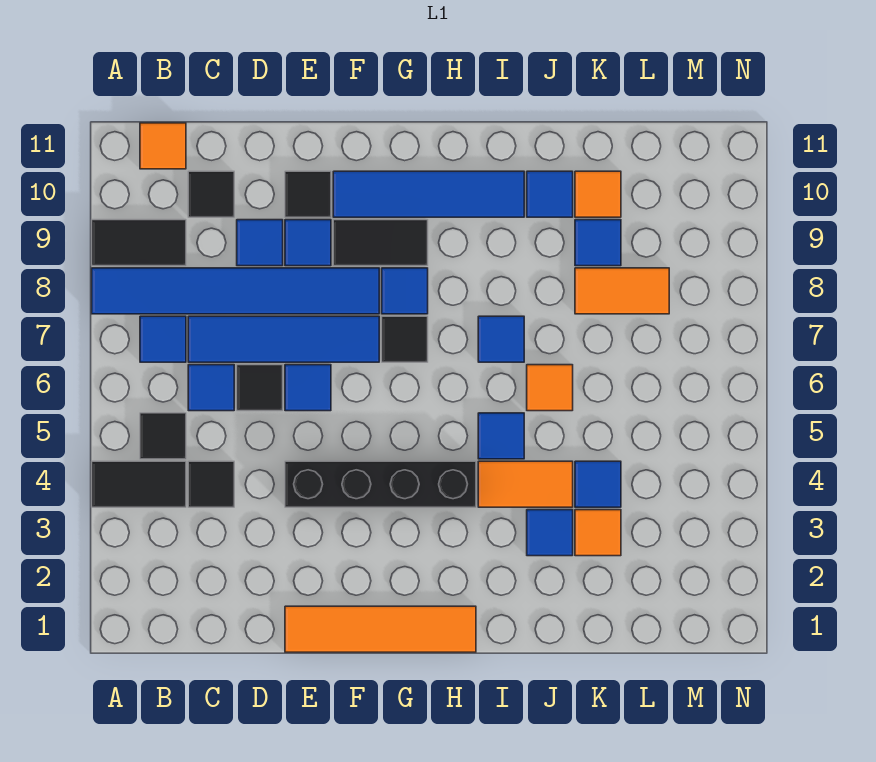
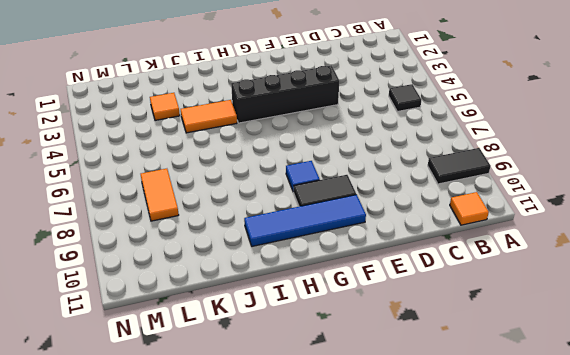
orange 1x2 tile [141,169,179,221] -> orange 1x2 tile turned to [575,268,669,314]
none -> black 1x2 tile [92,461,186,507]
none -> blue 1x6 tile [92,268,379,314]
none -> blue 1x1 tile [140,316,186,362]
none -> black 1x1 tile [188,461,234,507]

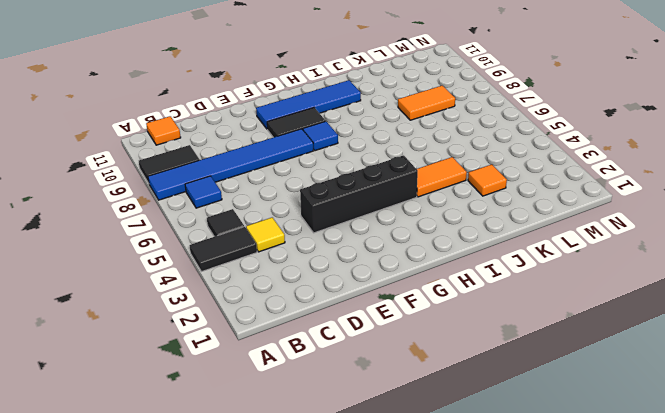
yellow 1x1 tile [246,217,285,252] -> black 1x1 tile [188,461,234,507]
none -> blue 1x1 tile [188,365,234,411]
none -> blue 1x4 tile [188,316,379,362]
none -> black 1x1 tile [188,171,234,217]
none -> black 1x1 tile [237,365,283,411]

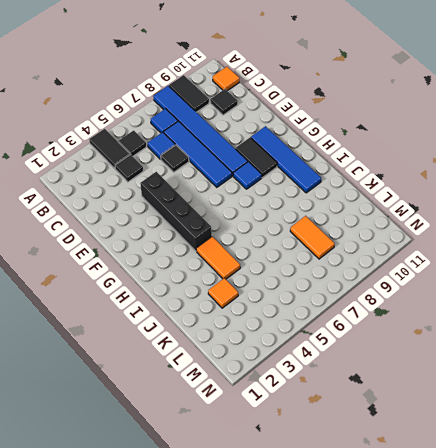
none -> blue 1x1 tile [237,220,283,266]
none -> orange 1x4 tile [285,606,476,652]
none -> blue 1x1 tile [285,365,331,411]
none -> blue 1x1 tile [285,220,331,266]

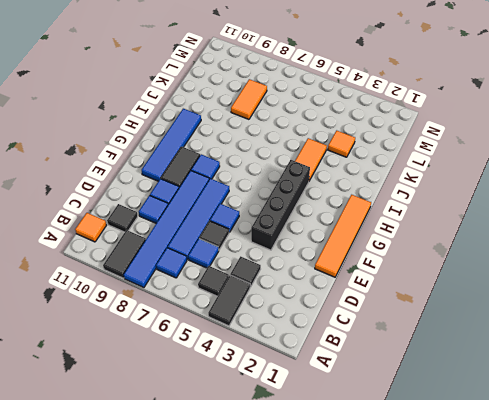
none -> black 1x1 tile [285,171,331,217]
none -> black 1x1 tile [382,316,428,362]
none -> blue 1x1 tile [478,413,524,459]
none -> blue 1x1 tile [478,316,524,362]

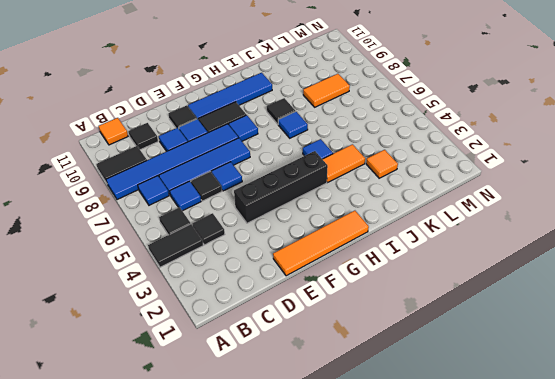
black 1x1 tile [267,98,296,124] -> black 1x1 tile moved to [382,316,428,362]
none -> blue 1x1 tile [527,510,573,556]
none -> orange 1x1 tile [527,365,573,411]
none -> blue 1x1 tile [527,171,573,217]
none -> blue 1x1 tile [575,461,621,507]

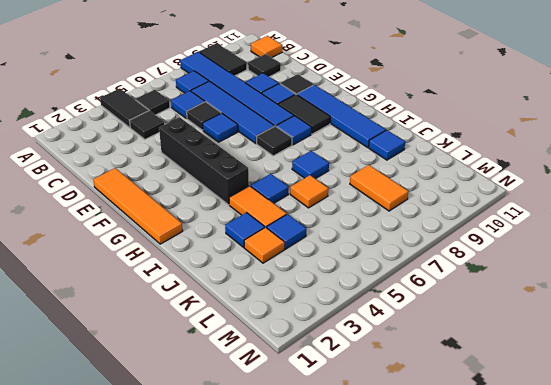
none -> blue 1x1 tile [575,220,621,266]
none -> orange 1x1 tile [575,171,621,217]

